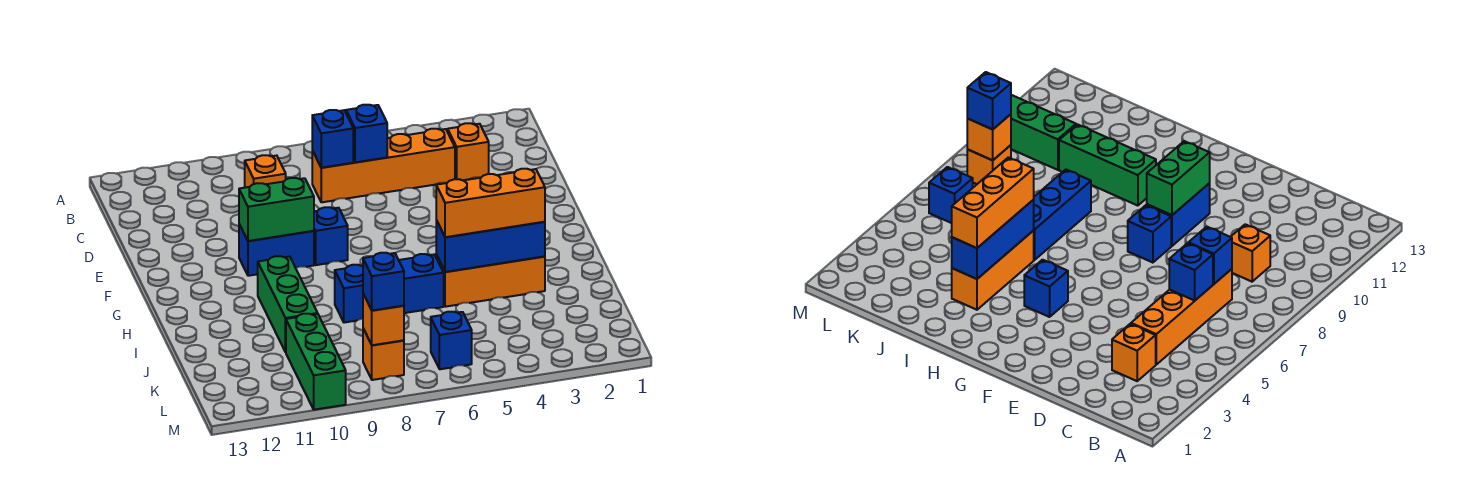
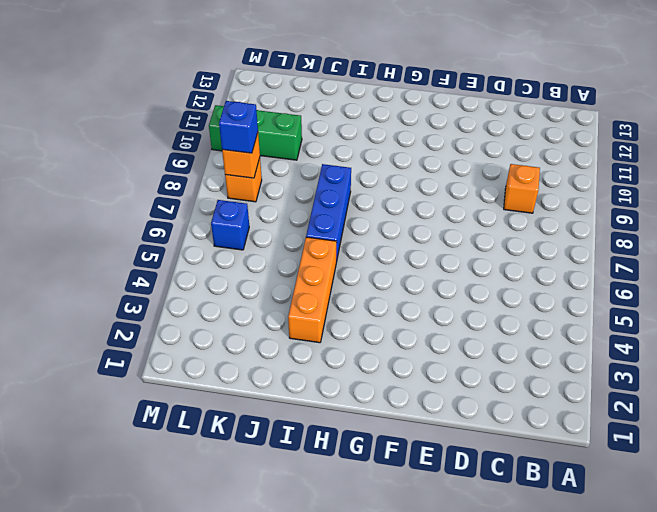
none -> orange 1x1 brick [447,123,489,180]
none -> orange 1x4 brick [312,129,455,202]
none -> blue 1x1 brick [314,207,348,265]

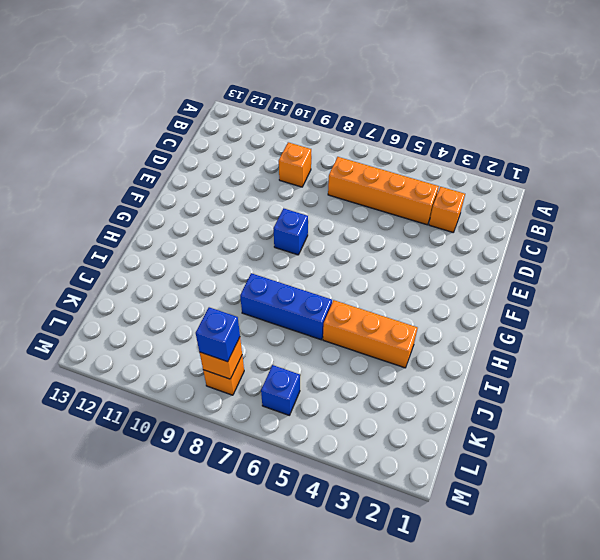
none -> blue 1x2 brick [239,224,314,276]
none -> blue 1x1 brick [1024,260,1068,317]
none -> green 1x3 brick [258,256,318,352]

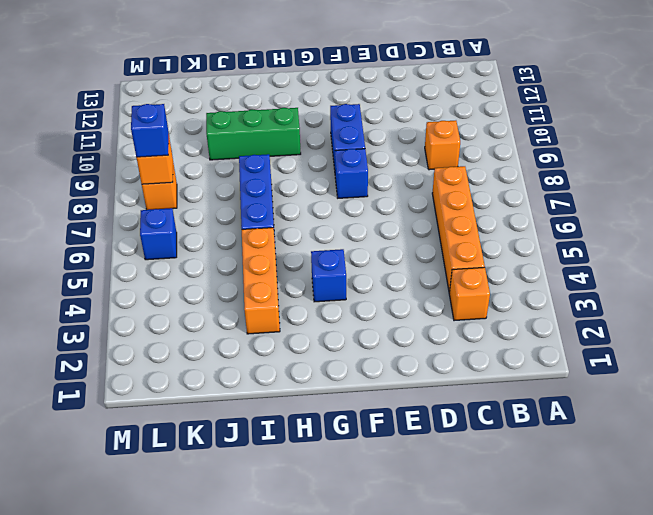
none -> green 1x3 brick [286,314,346,410]
none -> blue 1x1 brick [346,105,387,162]
none -> blue 1x1 brick [312,110,353,168]

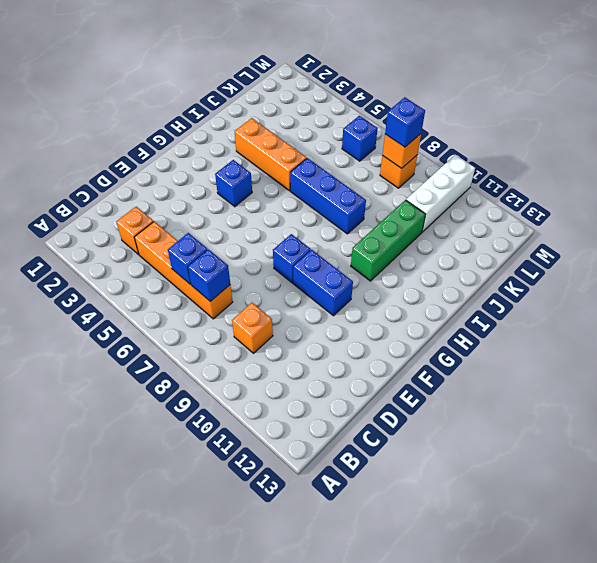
white 1x3 brick [406,155,475,232] -> green 1x3 brick [286,314,346,410]
none -> green 1x2 brick [239,178,314,241]
none -> blue 1x3 brick [436,220,545,272]
none -> orange 1x3 brick [436,169,545,237]

